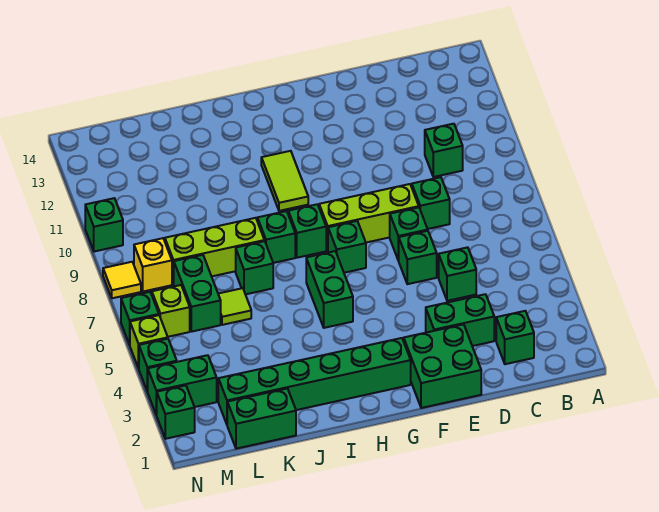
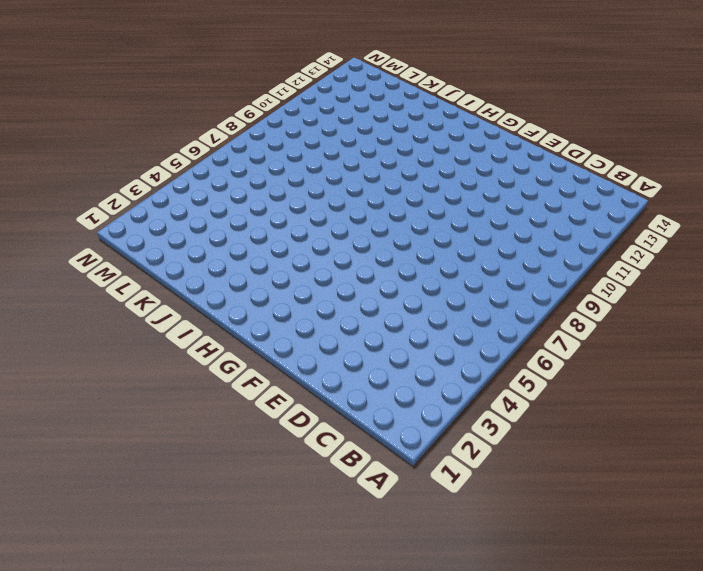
none -> green 1x1 brick [496,311,534,364]
none -> green 1x1 brick [425,124,463,177]
none -> green 1x2 brick [426,294,494,346]

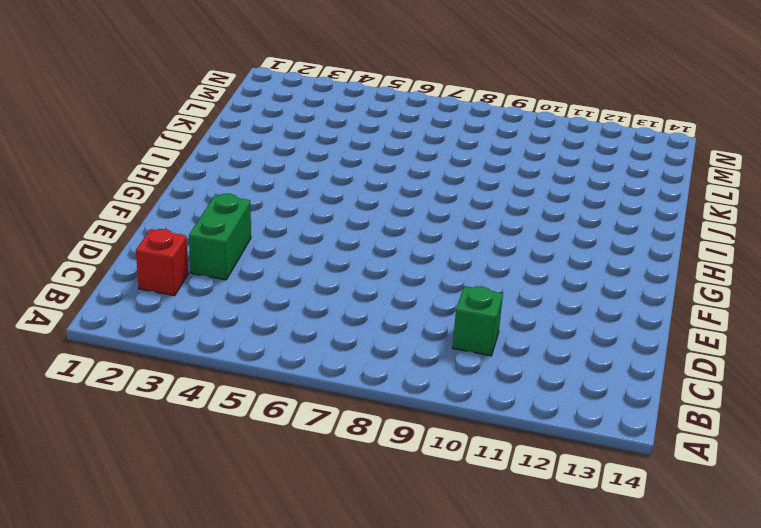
red 1x1 brick [136,229,188,296] -> green 1x1 brick [496,311,534,364]
none -> green 1x1 brick [439,247,476,301]
none -> green 1x1 brick [412,177,450,229]
none -> green 2x2 brick [404,324,481,408]

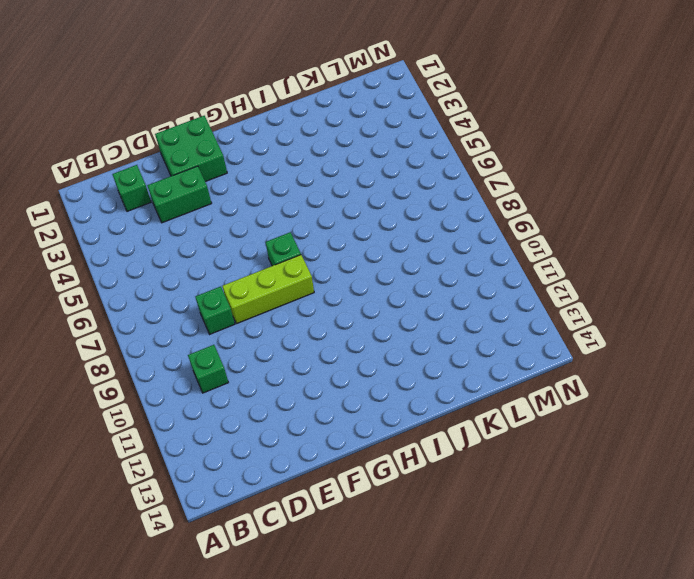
none -> green 1x1 brick [439,247,476,301]
none -> green 1x1 brick [399,231,437,284]
none -> green 1x1 brick [390,207,428,261]

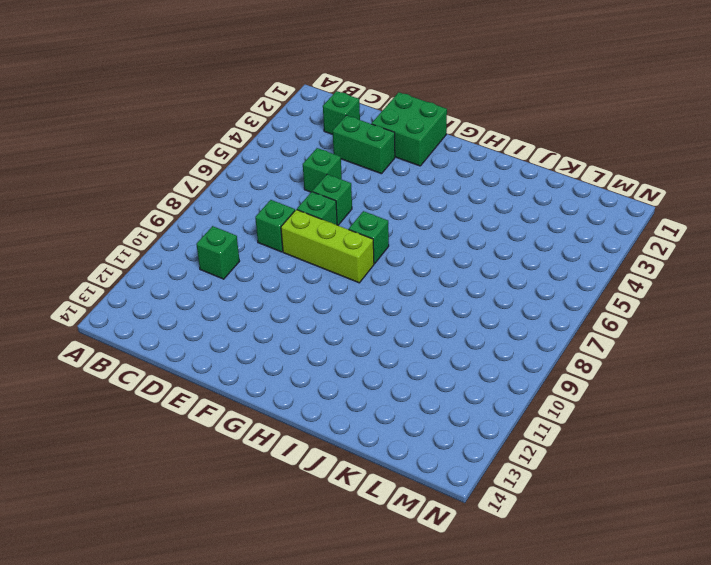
none -> green 1x6 brick [218,338,411,424]
none -> green 1x2 brick [306,251,353,328]
none -> green 1x1 brick [288,204,326,258]

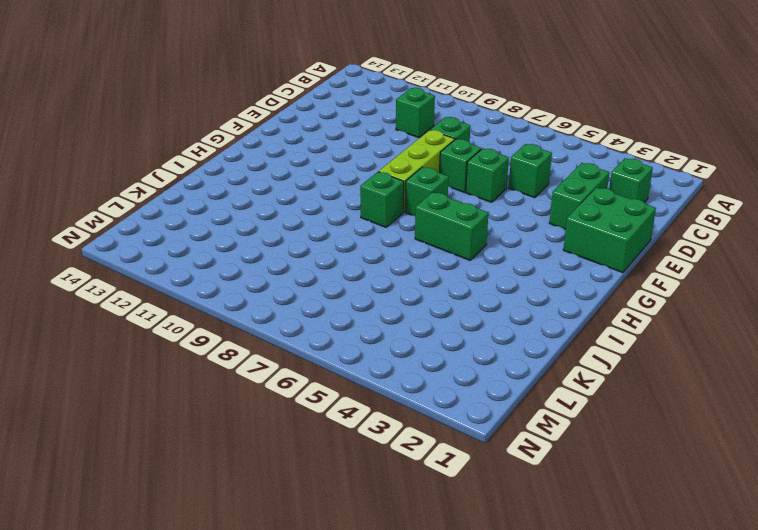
none -> green 1x6 brick [218,338,411,424]
none -> lime 1x2 tile [261,151,308,211]
none -> green 1x1 brick [257,211,295,263]

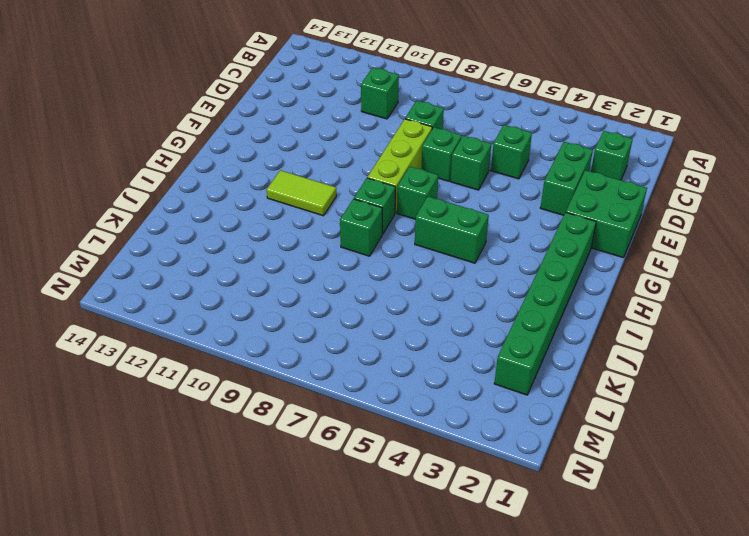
none -> green 1x1 brick [236,241,273,294]
none -> lime 1x3 brick [165,218,264,285]
none -> green 1x2 brick [227,388,296,449]

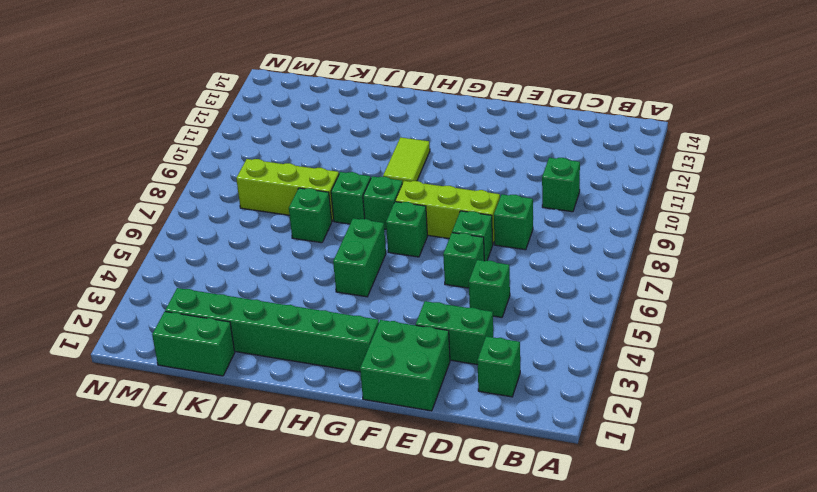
none -> lime 1x1 tile [218,288,251,325]
none -> green 1x2 brick [174,255,221,332]
none -> green 1x2 brick [148,355,217,415]

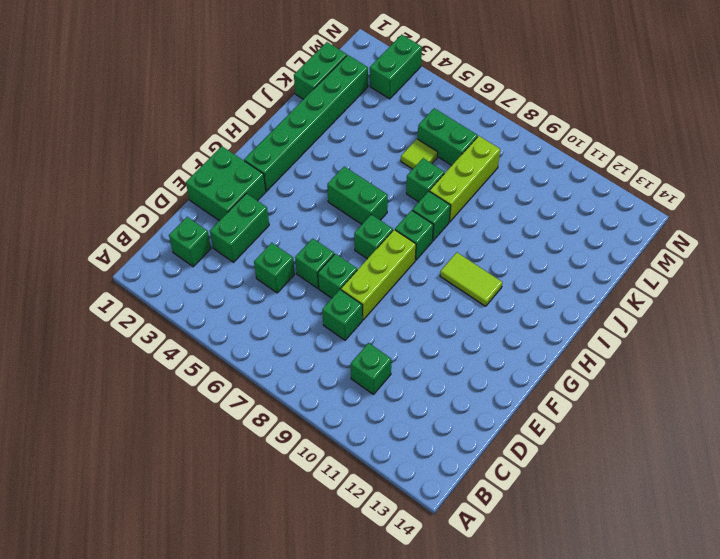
none -> lime 1x1 brick [152,285,190,337]
none -> yellow 1x1 brick [134,238,172,291]
none -> green 1x1 brick [157,385,195,439]

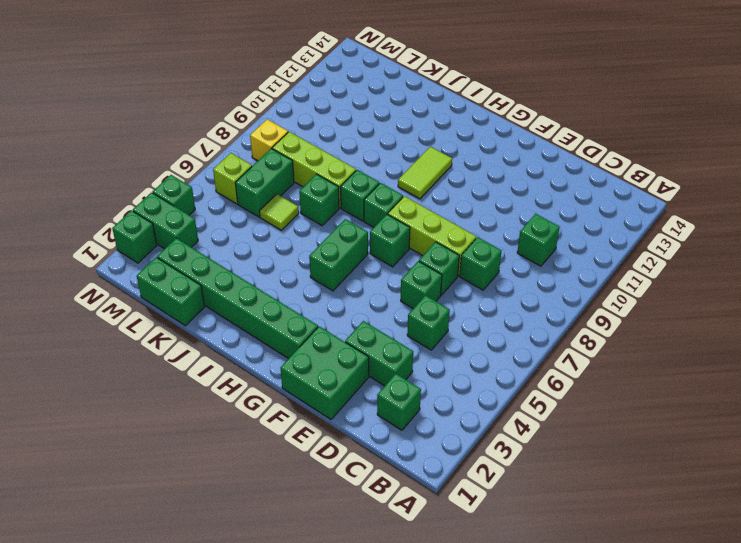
none -> lime 1x1 brick [130,315,168,368]
none -> green 1x1 brick [121,292,159,345]
none -> yellow 1x1 tile [103,262,141,298]

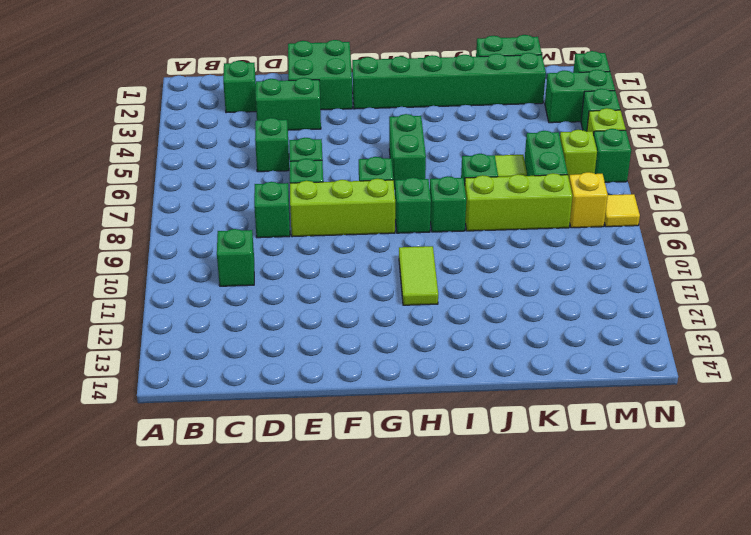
none -> green 1x1 brick [85,198,123,252]

